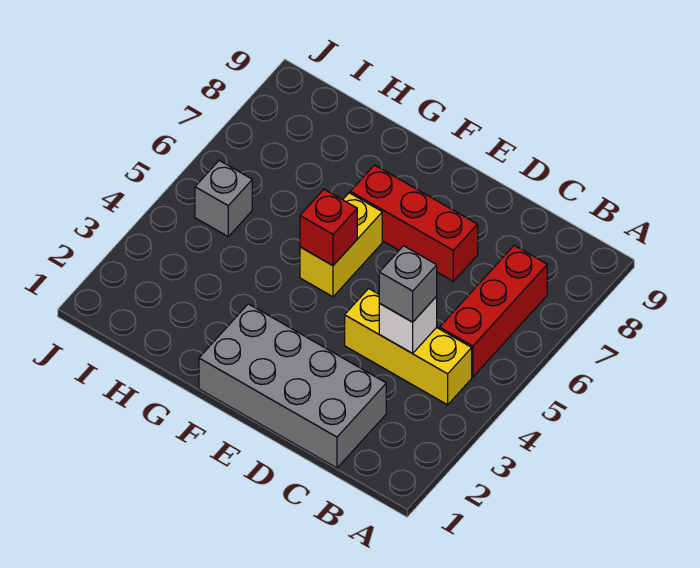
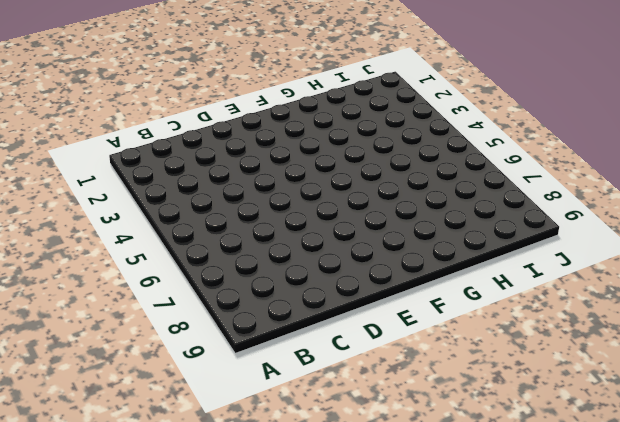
none -> yellow 1x3 brick [345,288,472,405]
none -> red 1x3 brick [440,245,547,377]

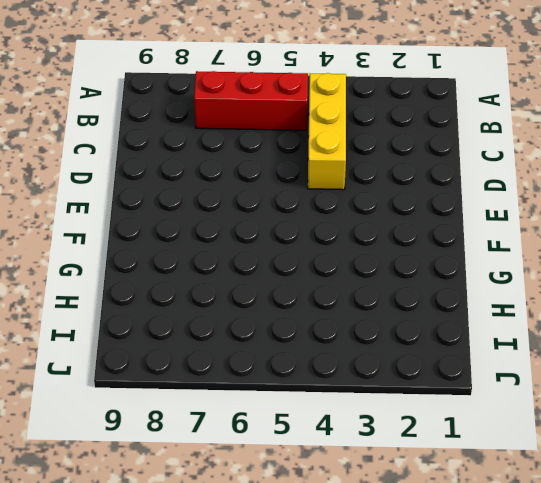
none -> grey 2x4 brick [199,304,386,468]
none -> red 1x3 brick [350,165,478,281]

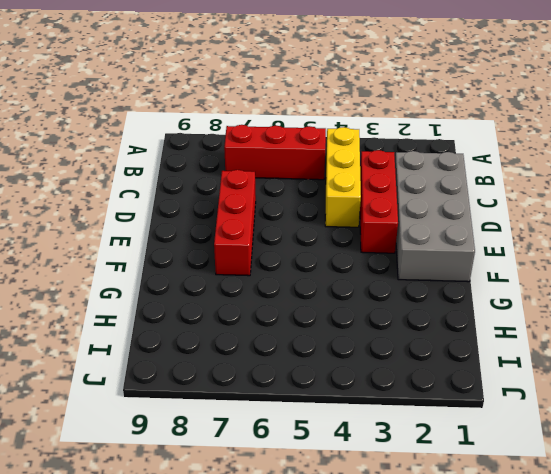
red 1x3 brick [360,150,398,253] -> none
none -> yellow 1x2 brick [300,193,382,297]
none -> grey 1x1 brick [195,161,252,236]

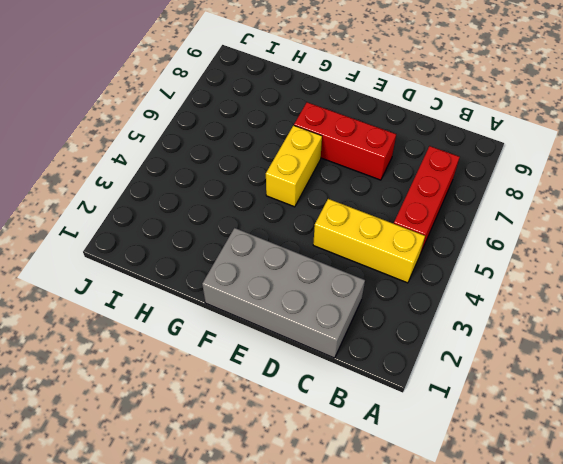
none -> grey 1x1 brick [195,161,252,236]
none -> white 1x1 brick [379,296,437,353]

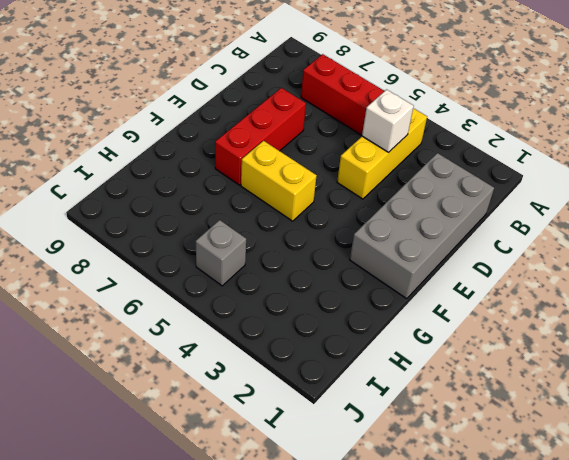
none -> red 1x1 brick [300,189,357,265]
none -> grey 1x1 brick [379,246,437,322]

